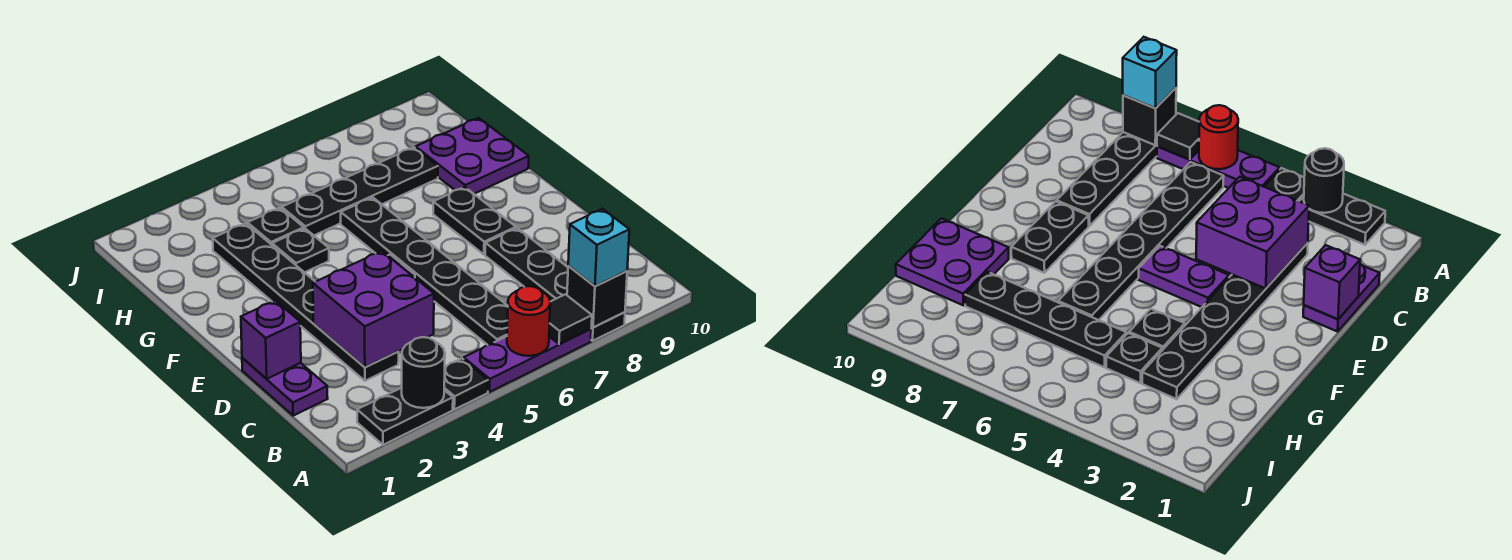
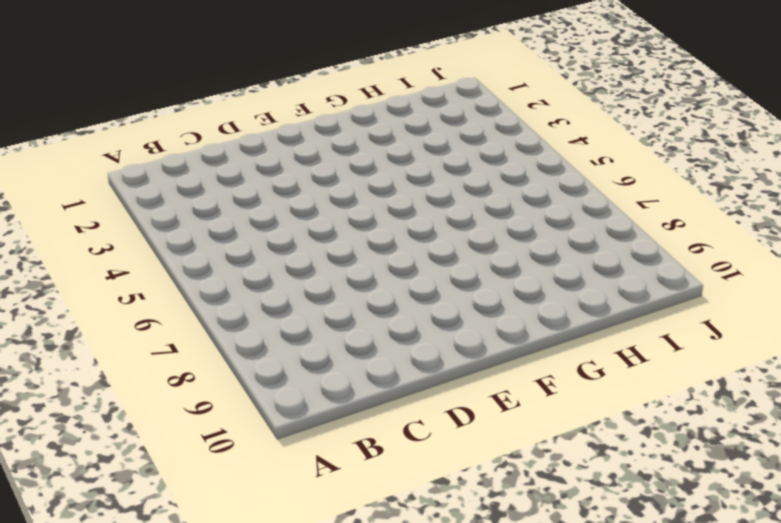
none -> black 1x2 plate [357,388,453,445]
none -> black 1x1 plate [444,358,488,409]
none -> purple 1x3 plate [464,329,591,392]

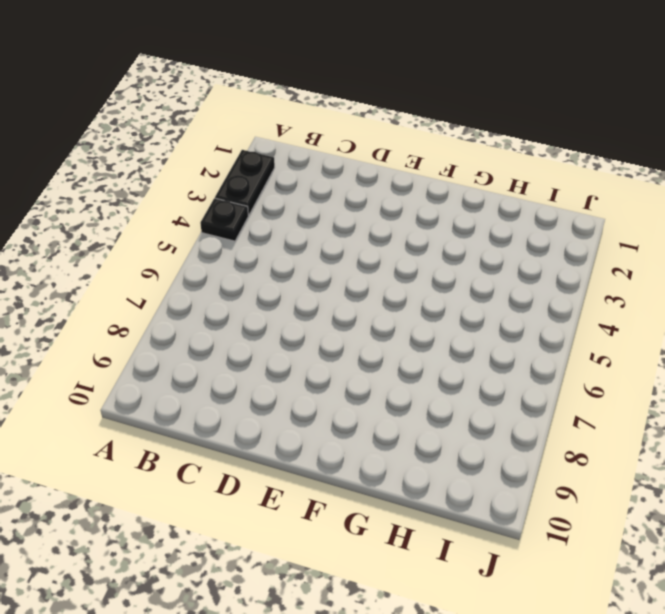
none -> purple 1x3 plate [464,329,591,392]
none -> black 1x4 plate [485,228,625,341]
none -> black 1x6 plate [341,197,508,345]

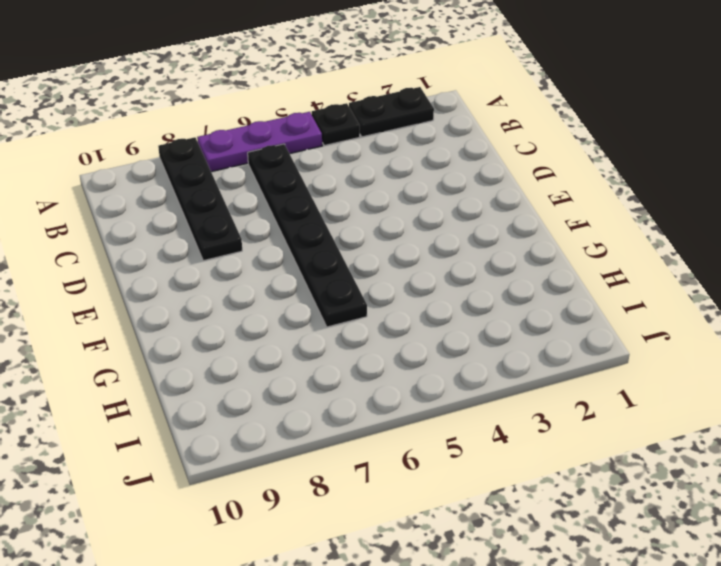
none -> purple 1x2 plate [242,358,328,415]
none -> black 1x6 plate [213,223,399,381]
none -> purple 1x2 plate [1139,246,1229,307]

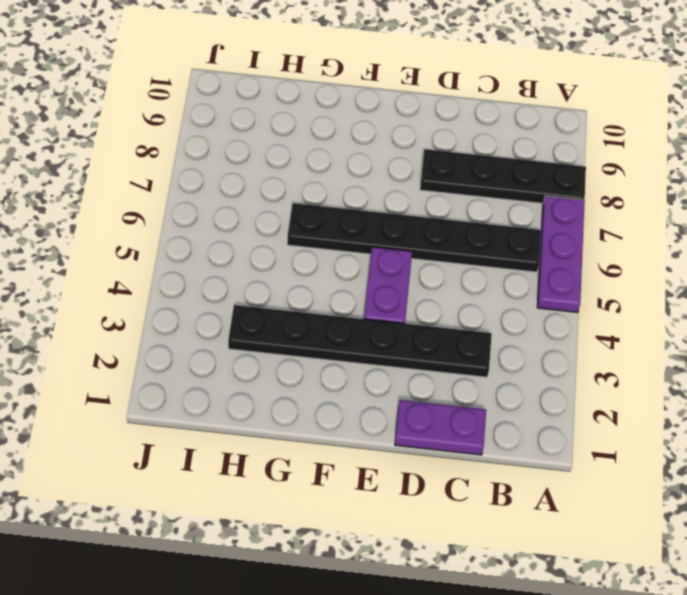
none -> black 1x2 plate [357,388,453,445]
none -> black 1x1 plate [444,358,488,409]
none -> black 1x2 plate [433,187,516,255]

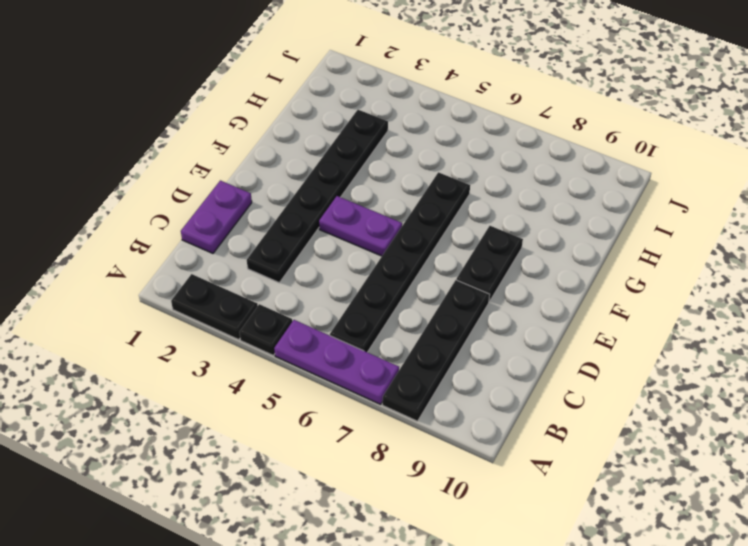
none -> black 1x1 plate [272,228,329,273]
none -> purple 2x2 plate [415,118,529,194]
none -> black 1x1 plate [247,208,304,245]

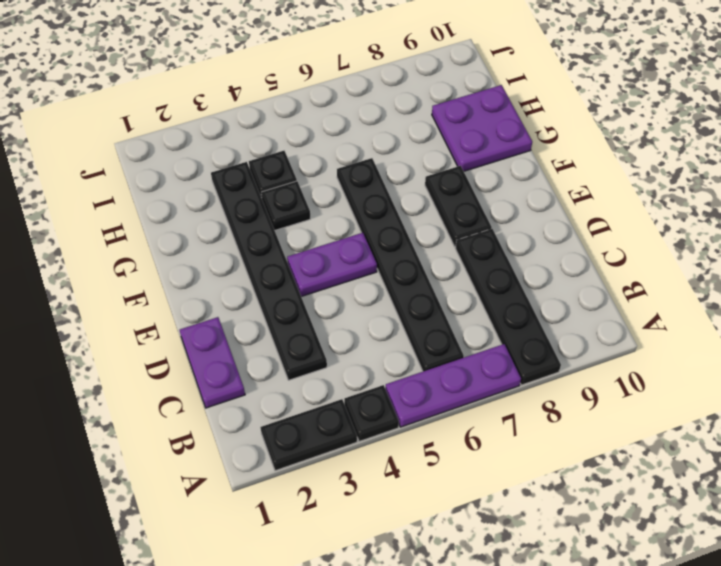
none -> black 1x4 plate [282,147,438,235]
none -> black 1x1 round brick [402,337,445,408]
none -> red 1x1 round brick [507,286,550,356]

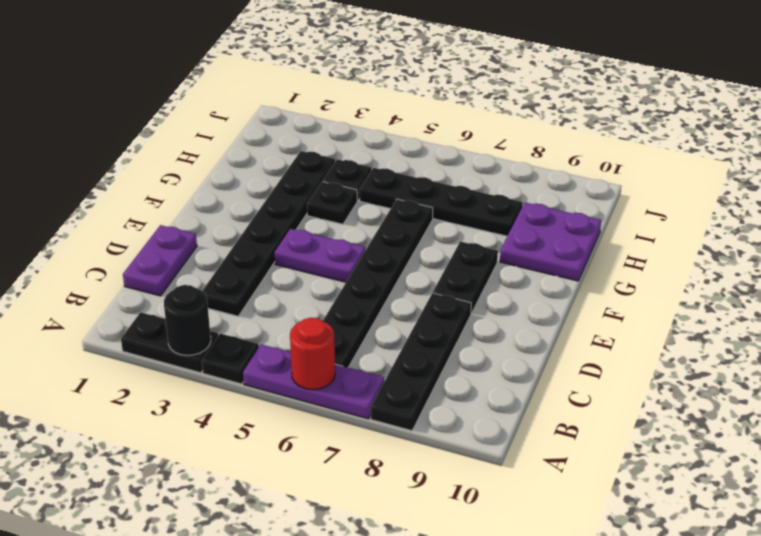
none -> black 1x1 tile [549,294,592,344]
none -> black 1x1 brick [567,266,627,328]
none -> purple 2x2 brick [313,251,434,367]

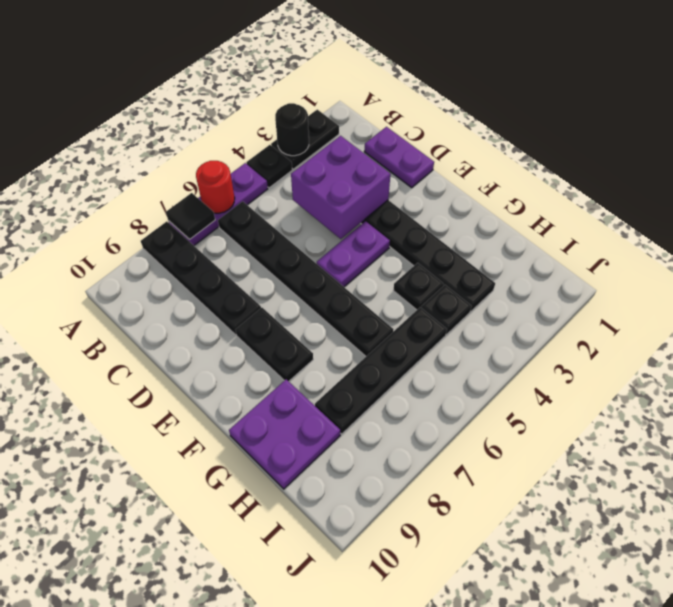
none -> black 1x1 brick [567,266,627,328]
none -> purple 1x1 brick [241,301,301,379]
none -> cyan 1x1 brick [568,209,629,286]

